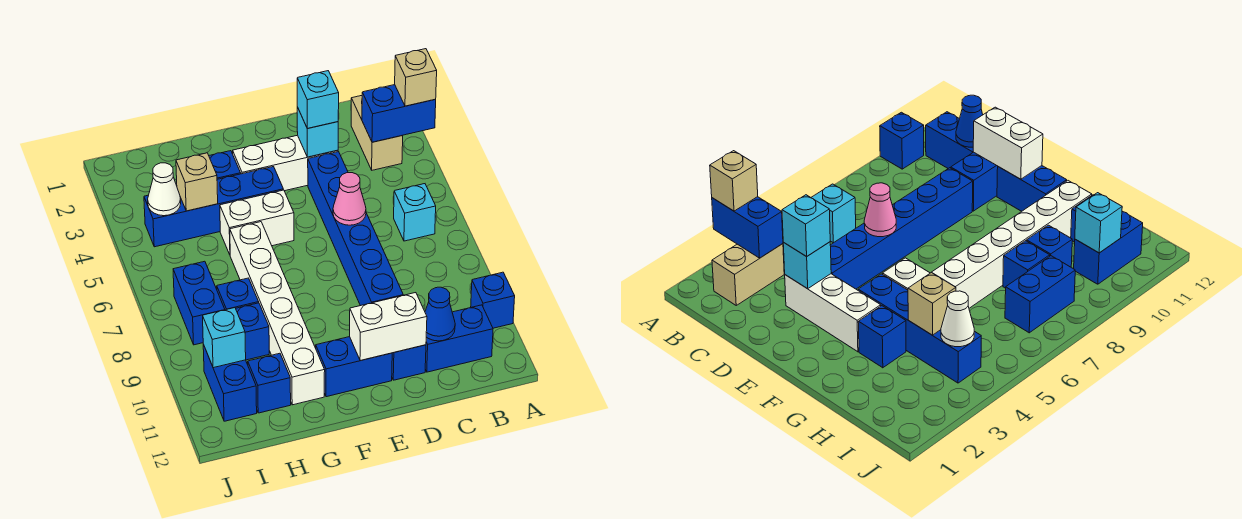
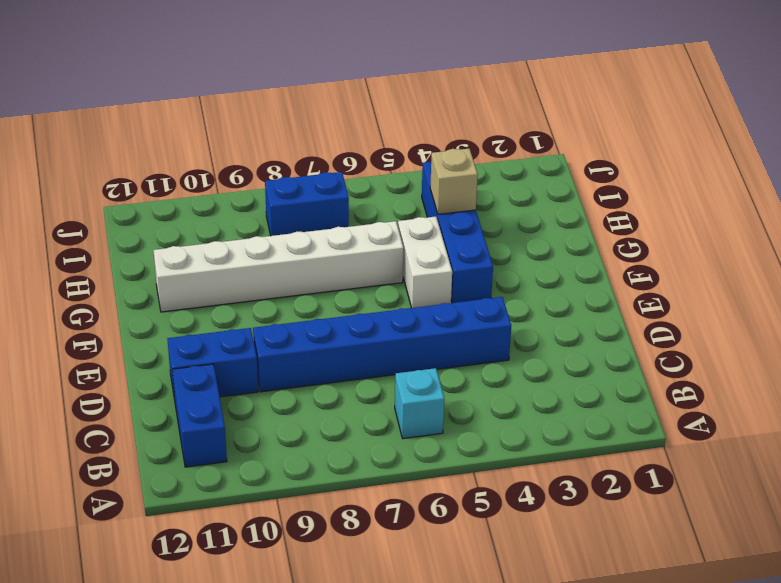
none -> blue 1x1 brick [471,272,515,328]
none -> tan 1x2 brick [351,96,403,170]
none -> white 1x3 brick [233,135,338,191]

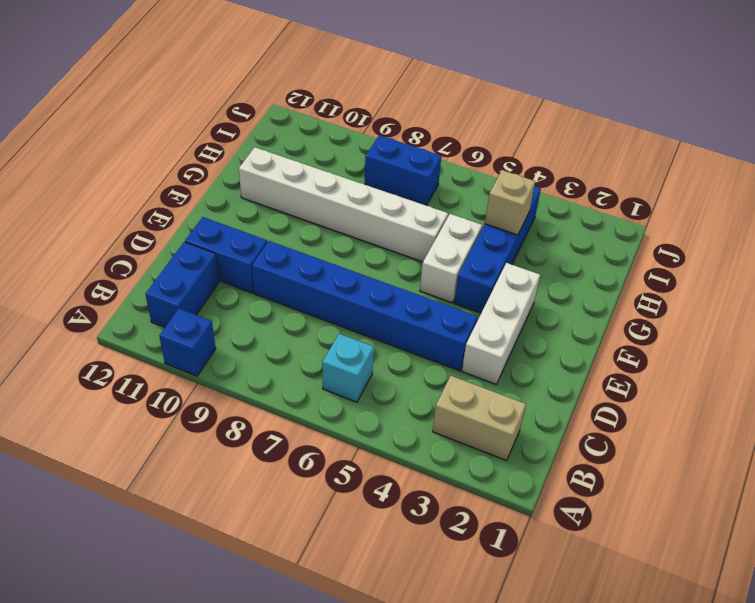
none -> blue 1x2 brick [316,337,392,397]
none -> blue 1x1 brick [209,151,241,179]
none -> blue 1x1 brick [217,278,259,310]

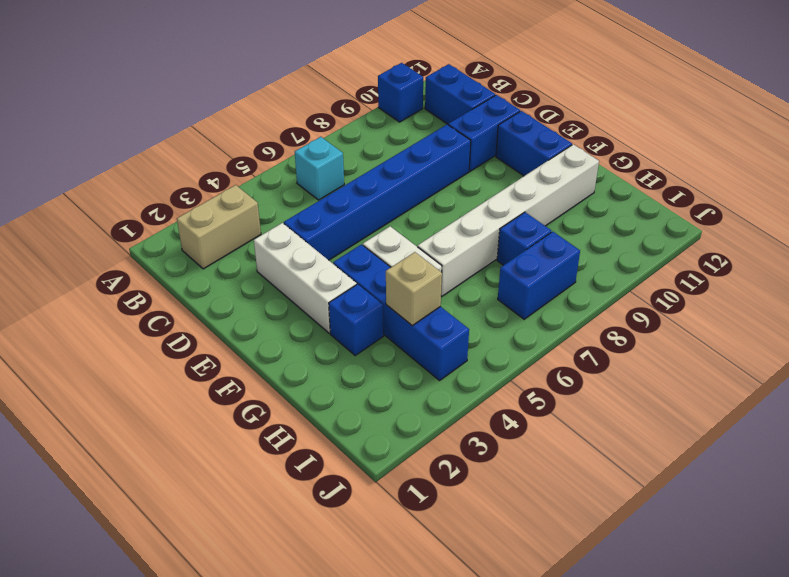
none -> blue 1x1 brick [236,303,269,360]
none -> blue 1x1 brick [248,353,291,413]
none -> blue 1x2 brick [203,344,257,421]

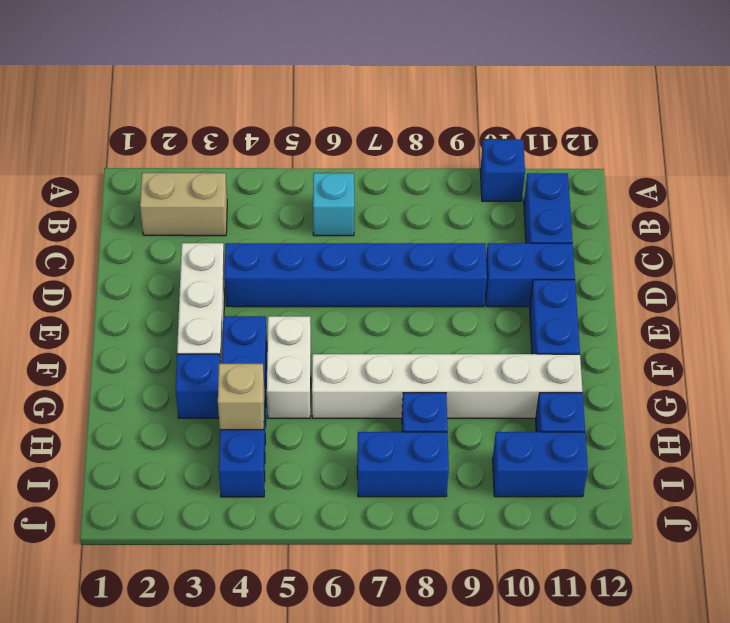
none -> blue 1x1 brick [236,303,269,360]
none -> blue 1x2 brick [362,85,436,142]
none -> blue 1x1 cone [425,287,455,341]

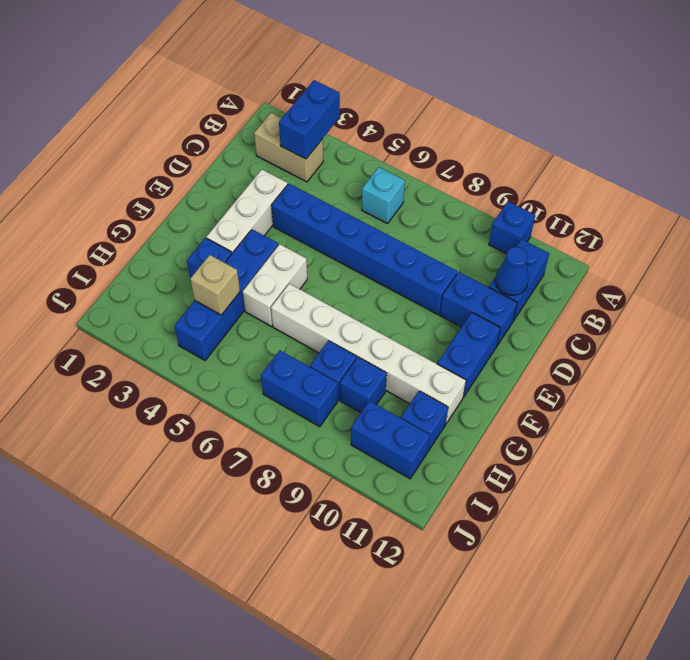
none -> cyan 1x1 brick [297,107,338,157]
none -> pink 1x1 cone [333,173,366,225]
none -> white 1x2 brick [350,293,427,361]

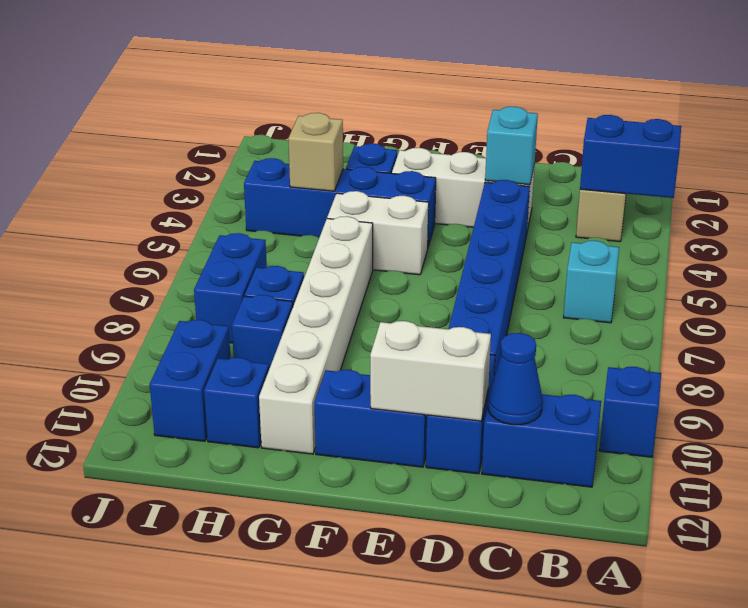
none -> pink 1x1 cone [333,173,366,225]
none -> white 1x1 cone [148,163,181,216]
none -> cyan 1x1 brick [203,308,246,368]

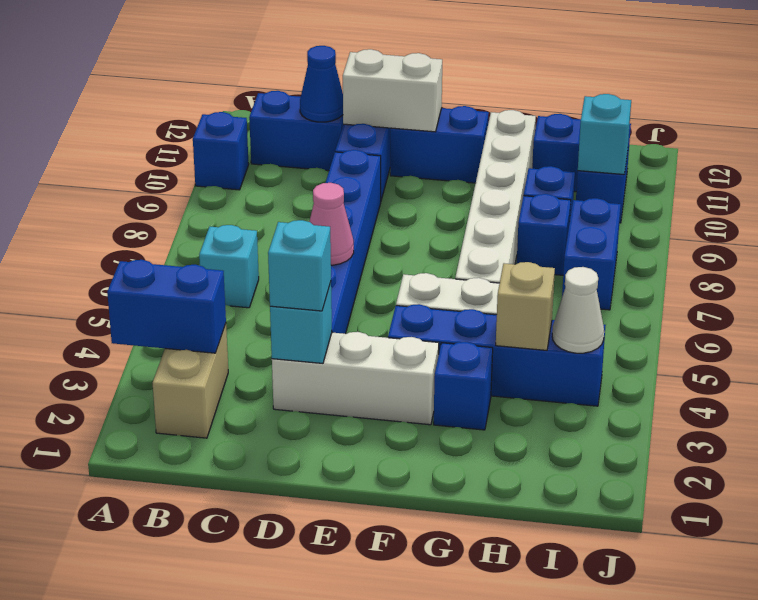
none -> tan 1x1 brick [395,49,437,106]

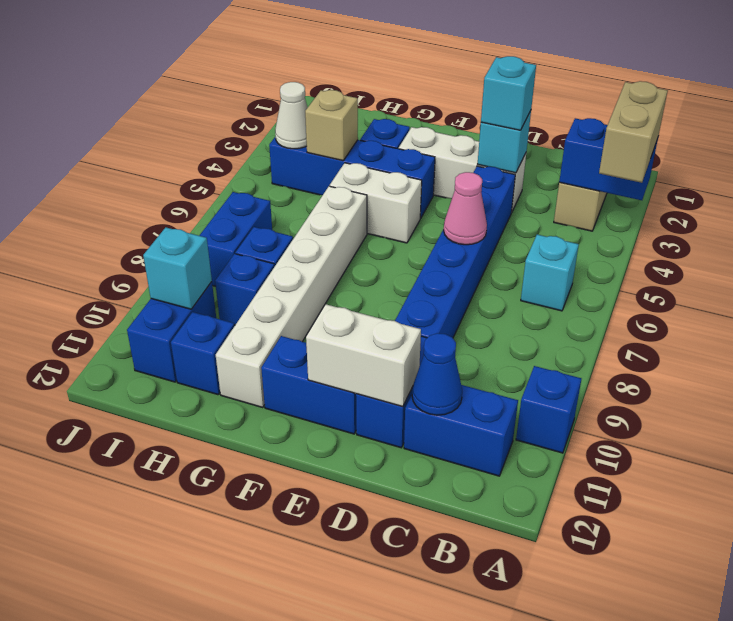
tan 1x2 brick [599,81,668,183] -> tan 1x1 brick [395,49,437,106]

